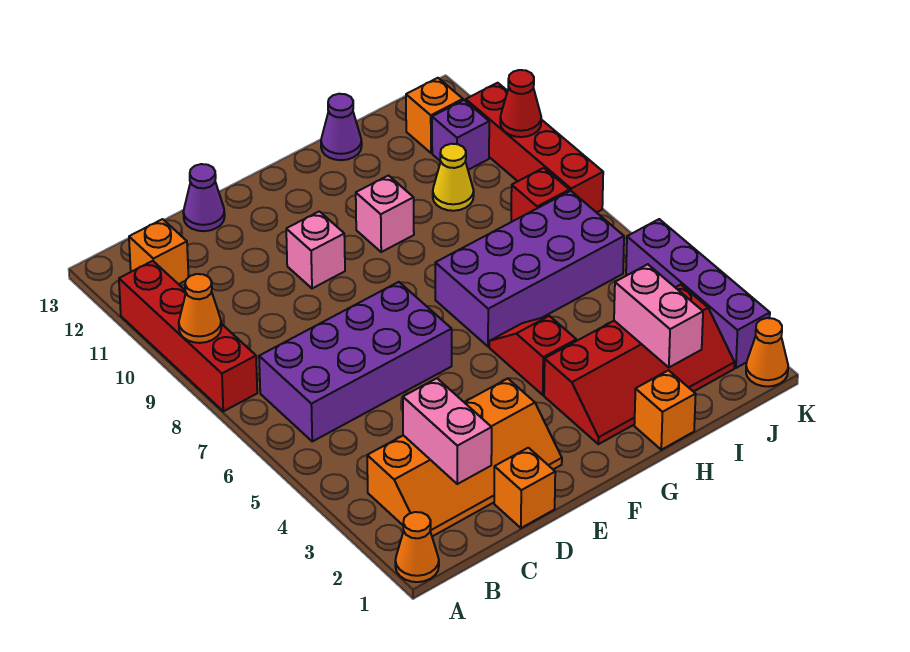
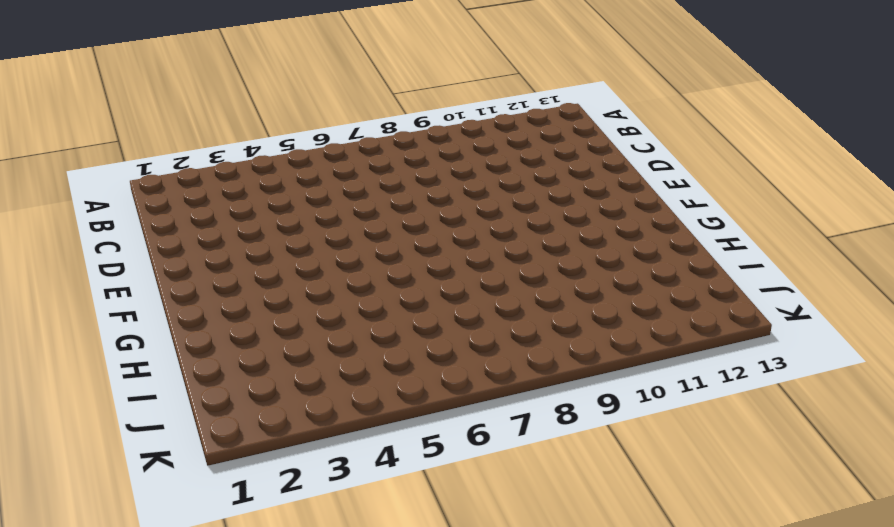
none -> orange 1x1 cone [395,512,439,582]
none -> red 1x4 brick [119,261,257,411]
none -> orange 2x4 slope [367,379,562,536]

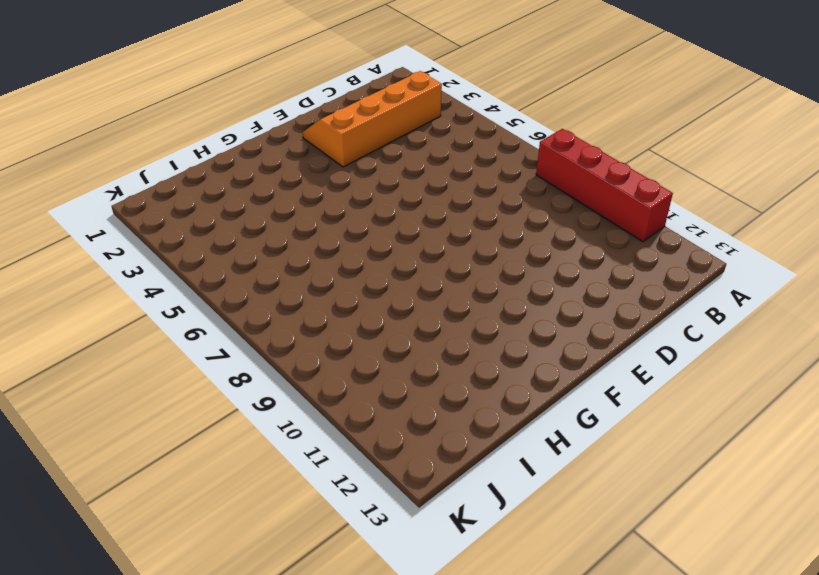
none -> orange 1x1 cone [395,512,439,582]
none -> purple 2x4 brick [259,282,452,441]
none -> orange 1x1 brick [129,219,188,284]

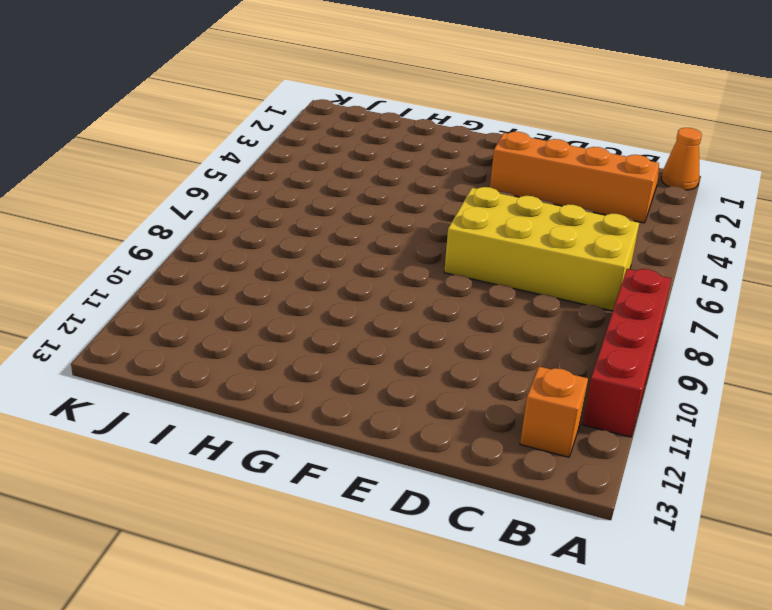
yellow 2x4 brick [444,187,639,311] -> purple 2x4 brick [259,282,452,441]
none -> orange 1x1 brick [494,448,555,528]
none -> purple 1x1 cone [183,164,225,231]
none -> pink 1x1 brick [286,211,345,288]

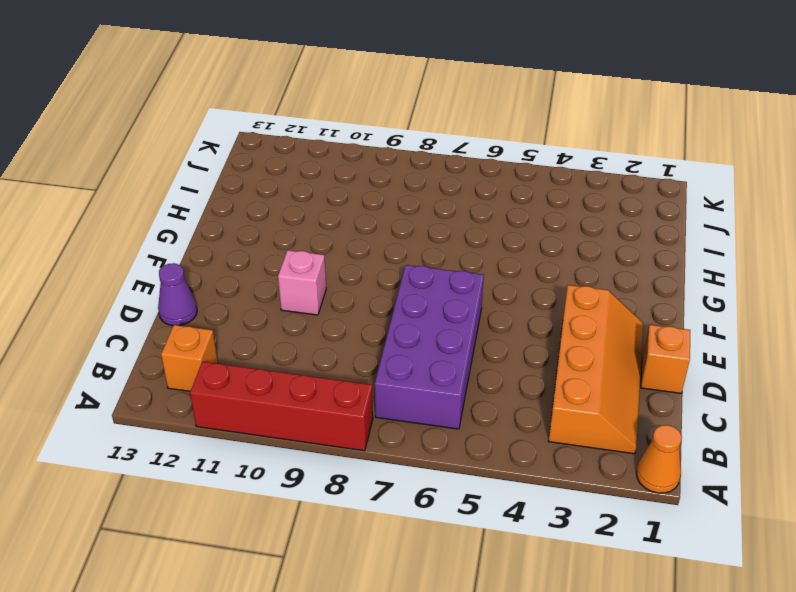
none -> red 2x4 slope [544,285,735,444]
none -> red 1x2 slope [489,316,576,395]
none -> purple 2x4 brick [435,191,624,347]

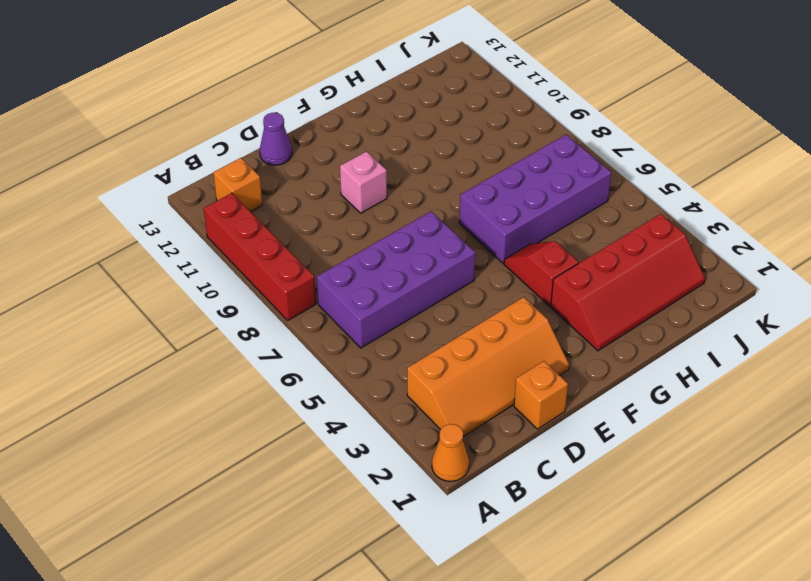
none -> pink 1x1 brick [356,176,414,252]
none -> orange 1x1 brick [634,370,696,450]
none -> purple 1x1 cone [321,94,362,160]

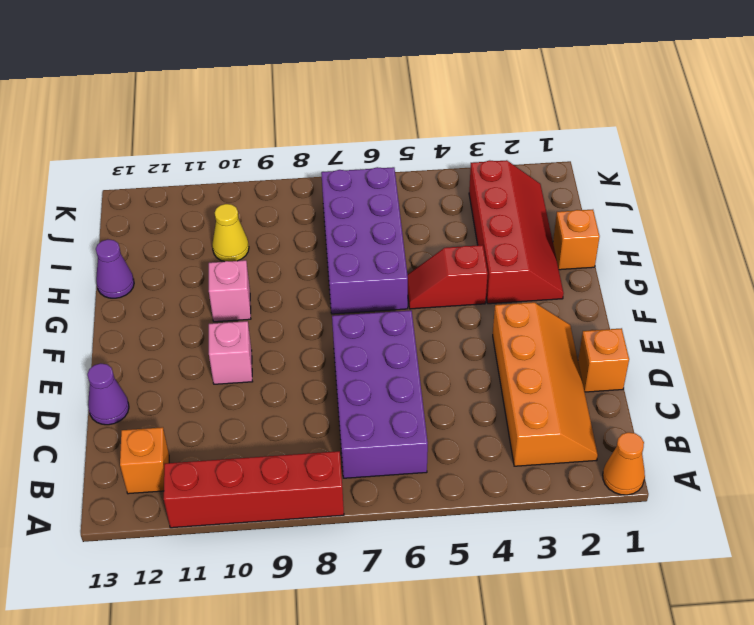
none -> red 1x1 brick [511,168,569,222]
none -> purple 1x1 brick [432,100,489,170]
none -> orange 1x1 brick [406,78,463,153]

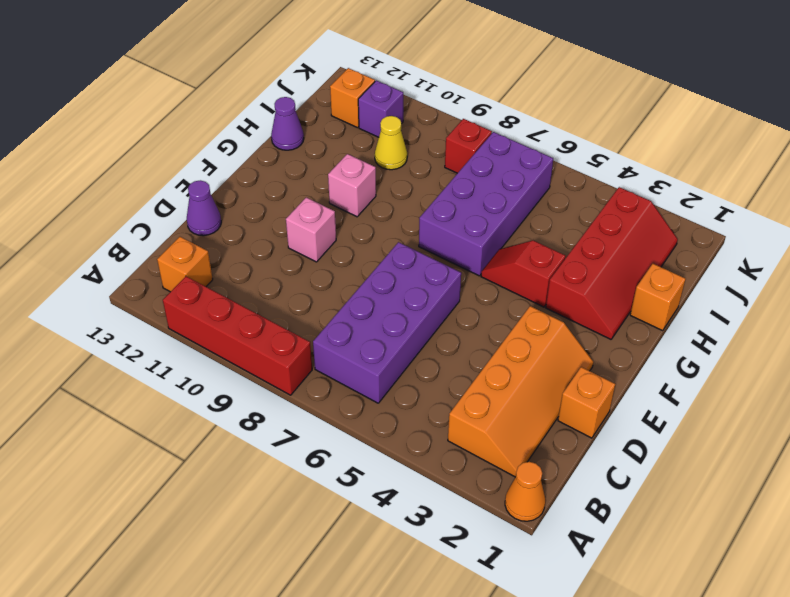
none -> orange 1x1 cone [746,318,788,387]
none -> purple 1x4 brick [626,219,770,368]
none -> red 1x4 brick [466,83,603,213]

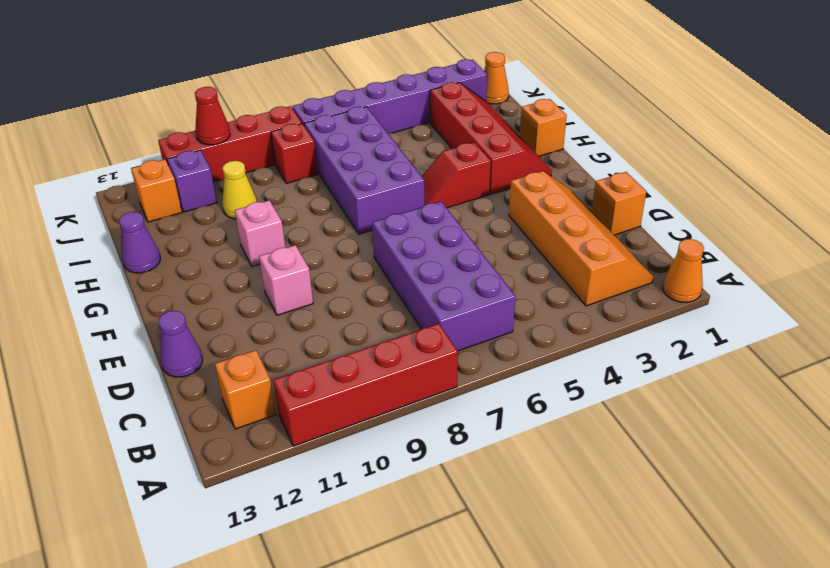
purple 1x6 brick [292,59,487,133] -> purple 1x4 brick [626,219,770,368]
none -> orange 1x1 cone [179,274,221,343]
none -> pink 1x2 brick [403,378,492,484]
none -> pink 1x2 brick [614,264,703,367]

